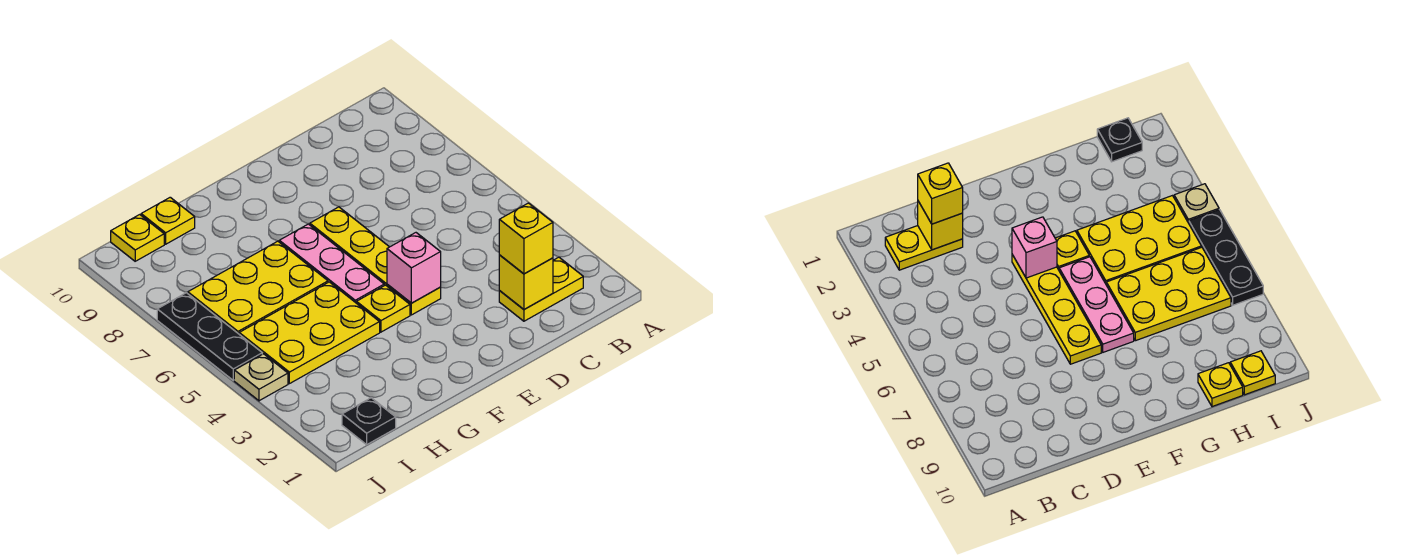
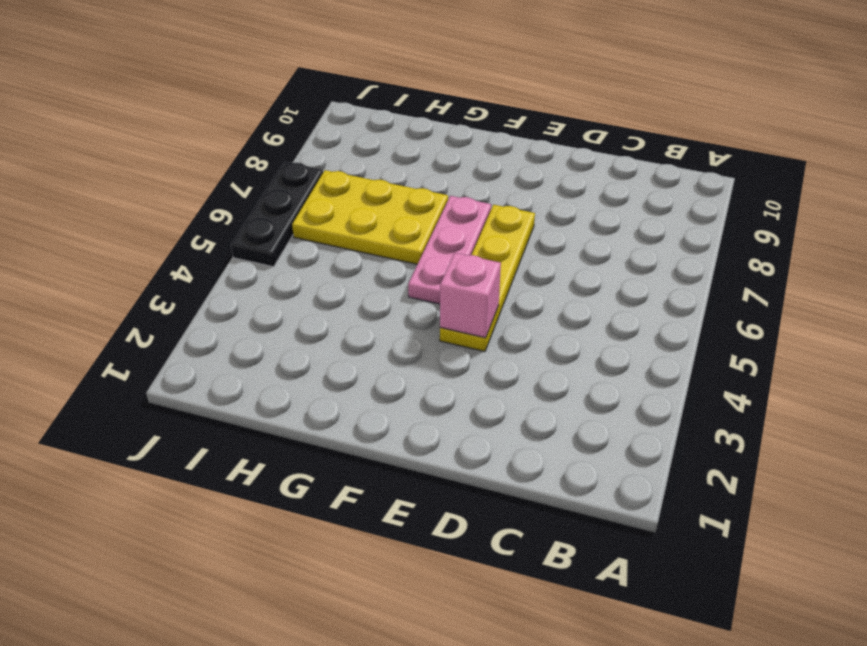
none -> yellow 1x2 plate [499,257,583,321]
none -> yellow 1x1 plate [356,285,410,332]
none -> yellow 2x3 plate [239,282,380,384]

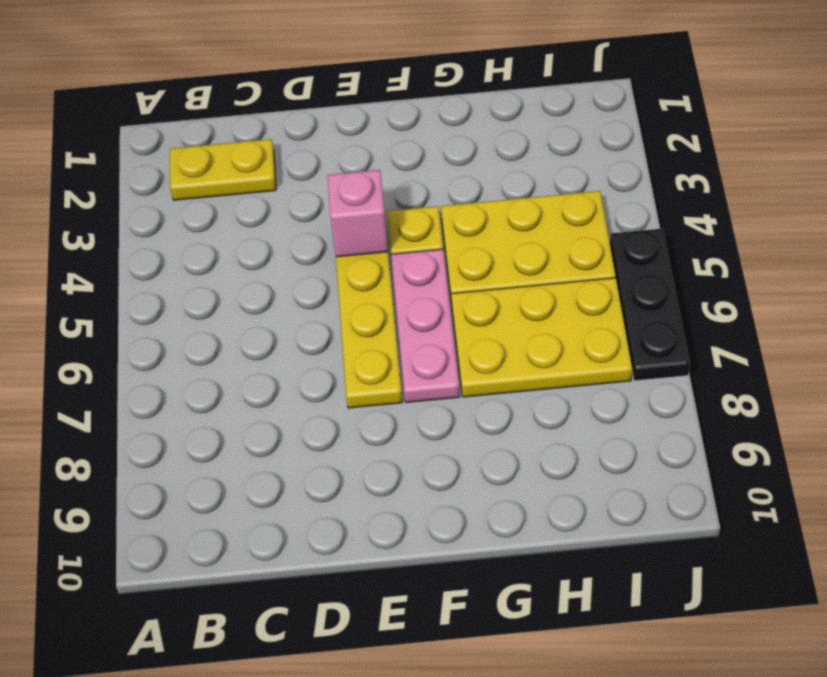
none -> yellow 1x1 plate [141,197,195,244]
none -> black 1x1 plate [342,398,396,445]
none -> yellow 1x1 plate [111,215,164,261]

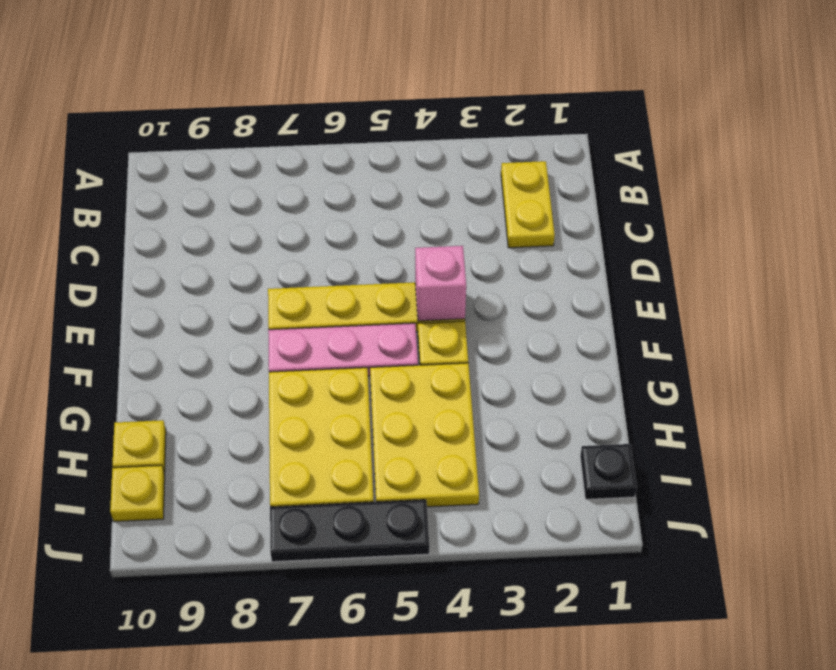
none -> tan 1x1 plate [234,354,288,401]
none -> yellow 1x1 brick [499,255,553,309]
none -> yellow 1x1 brick [499,203,553,274]

